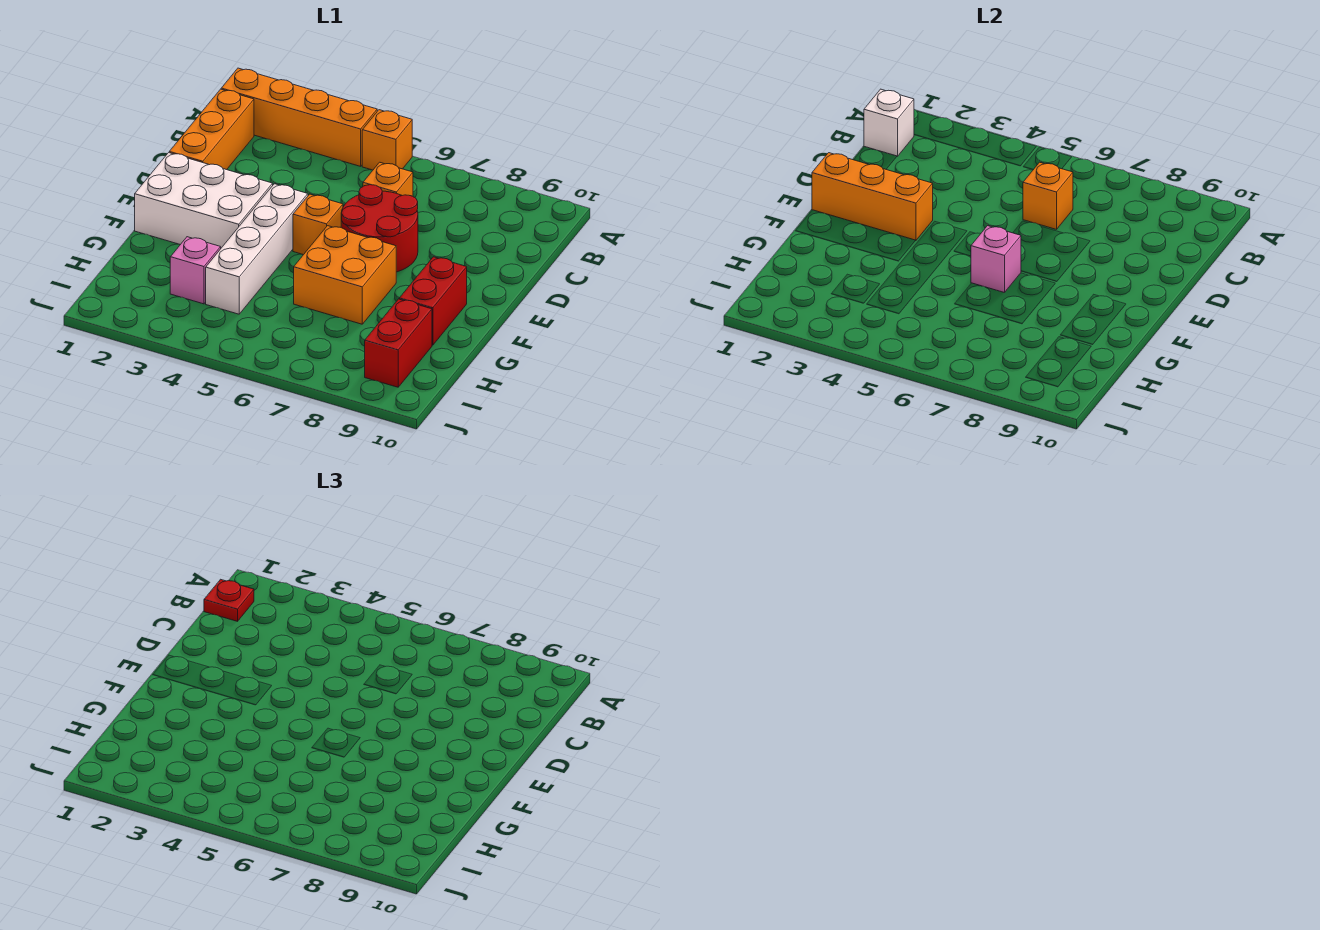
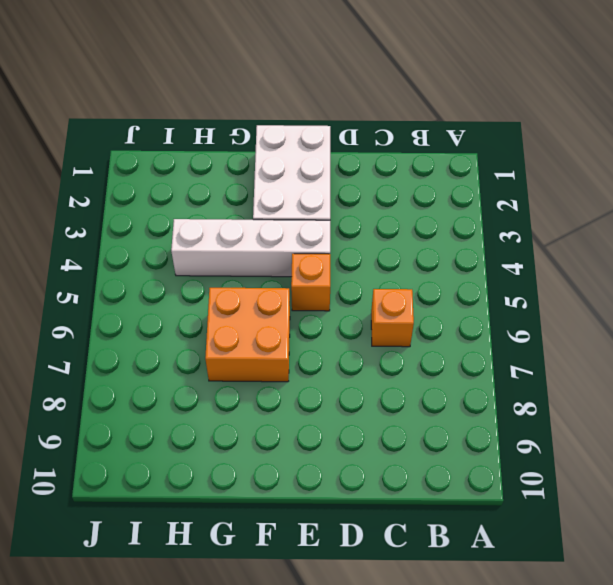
none -> orange 1x4 brick [221,68,377,166]
none -> orange 1x1 brick [362,110,412,170]
none -> orange 1x3 brick [169,89,254,170]

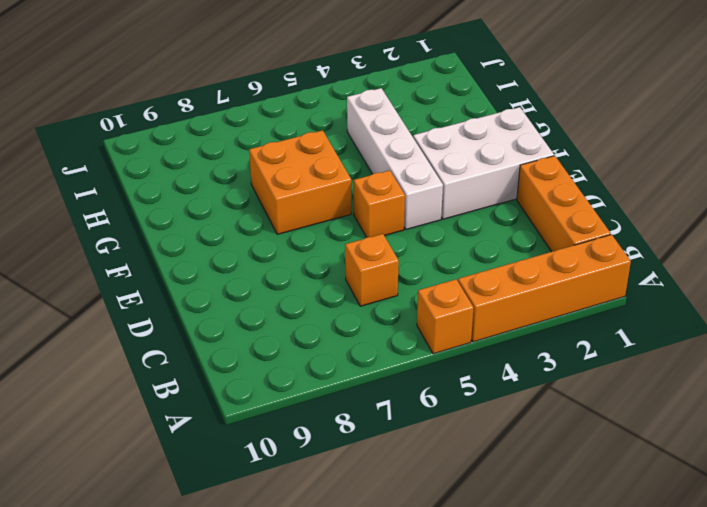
none -> red 2x2 round brick [341,185,418,272]
none -> red 1x2 brick [399,257,467,345]
none -> pink 1x1 brick [170,237,221,304]

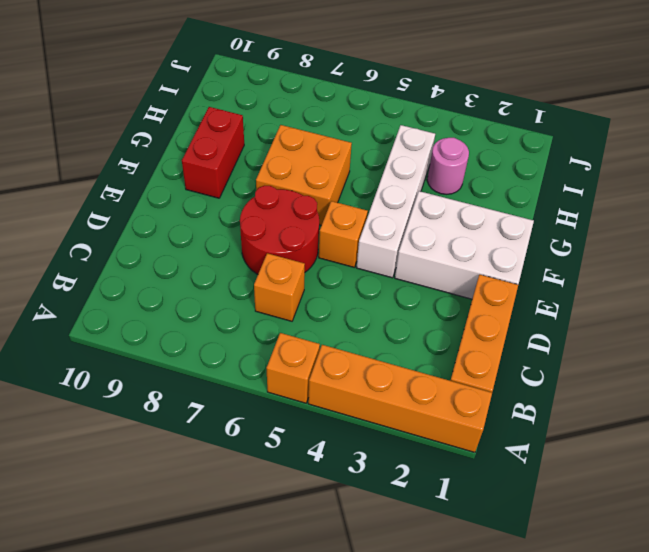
pink 1x1 round brick [427,138,469,194] -> pink 1x1 brick [170,237,221,304]
none -> red 1x2 brick [365,299,432,387]
none -> white 1x1 brick [864,89,914,156]
none -> orange 1x1 brick [1023,162,1073,229]

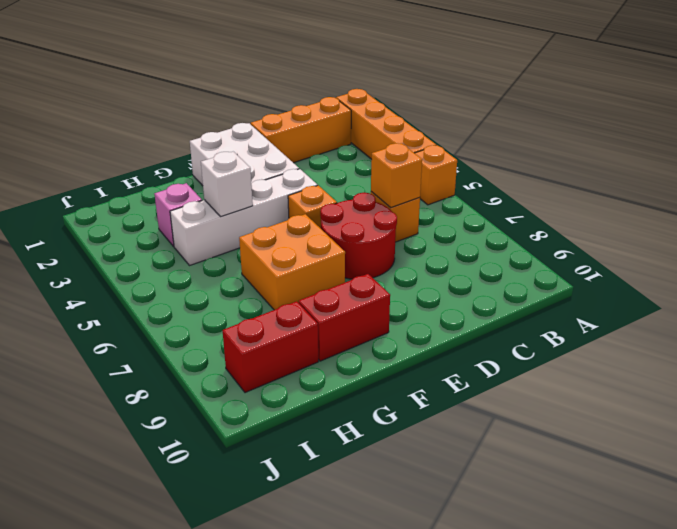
white 1x1 brick [201,152,253,217] -> white 1x1 brick moved to [864,89,914,156]
none -> orange 1x3 brick [812,153,933,241]
none -> pink 1x1 brick [971,226,1021,293]
none -> red 1x1 plate [204,579,254,621]

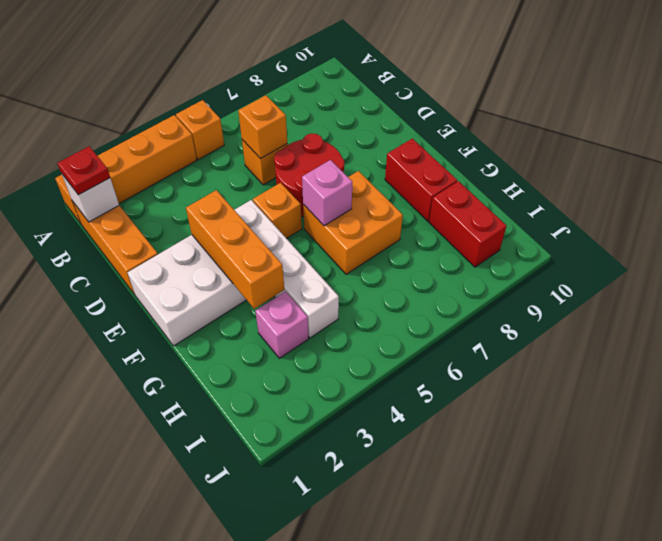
orange 1x3 brick [186,190,284,309] -> orange 1x3 brick turned to [812,153,933,241]

